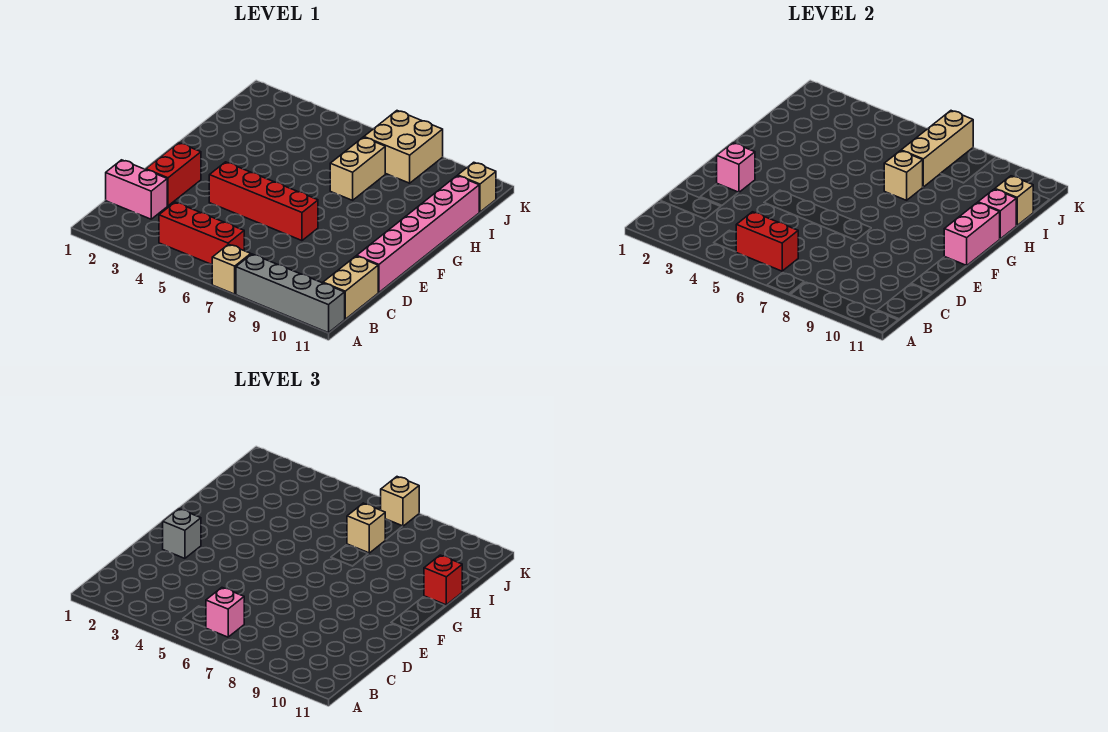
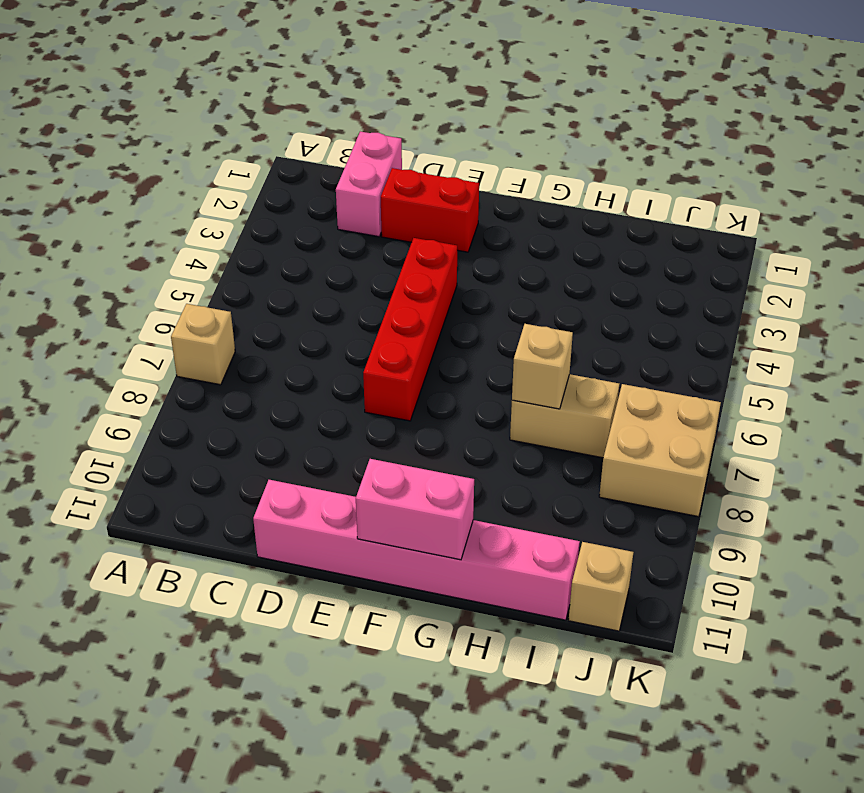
none -> grey 1x4 brick [236,254,345,333]
none -> red 1x3 brick [159,202,244,265]
none -> tan 1x2 brick [323,256,378,319]

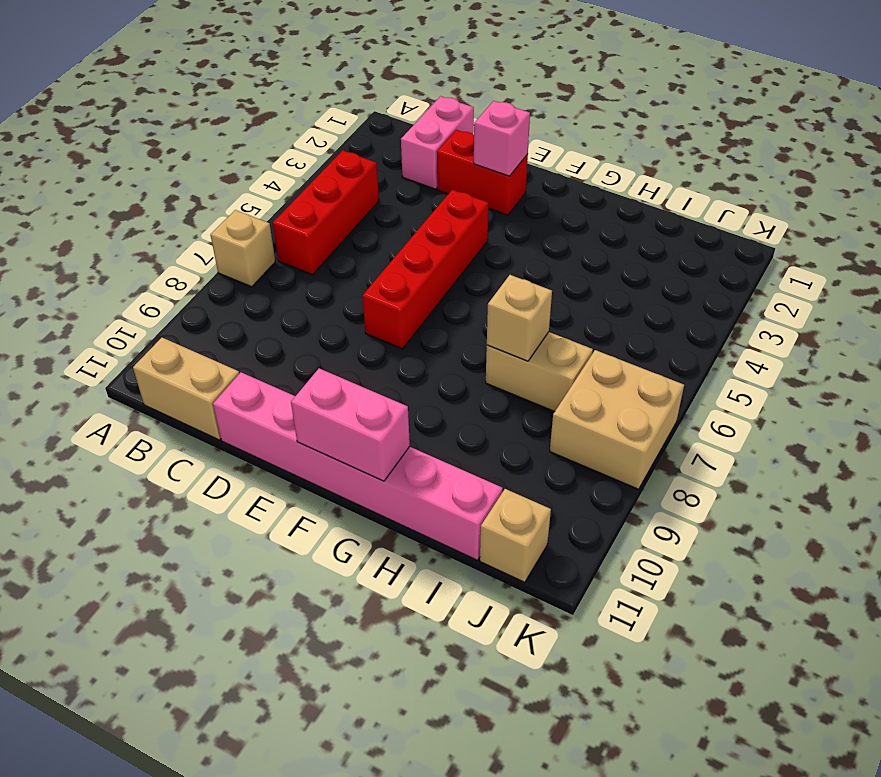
none -> grey 1x4 brick [236,254,345,333]
none -> red 1x2 brick [736,212,798,271]
none -> pink 1x1 brick [978,189,1017,239]

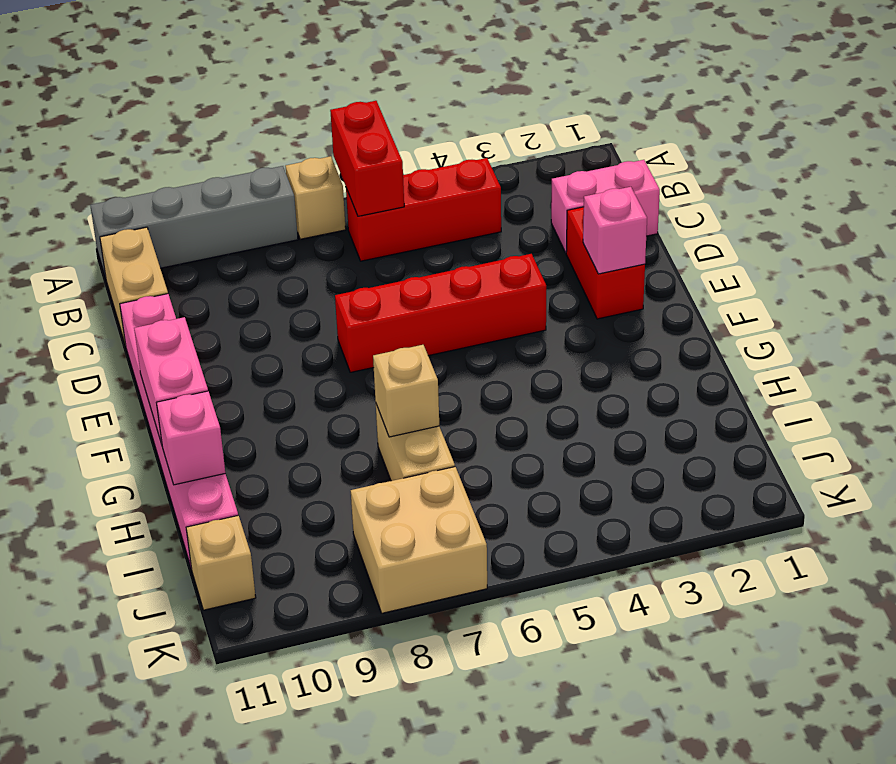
red 1x2 brick [330,101,404,216] -> red 1x2 brick turned to [736,212,798,271]
none -> tan 1x3 brick [901,111,973,187]
none -> tan 1x1 brick [995,176,1033,225]
none -> pink 1x1 brick [206,588,244,637]

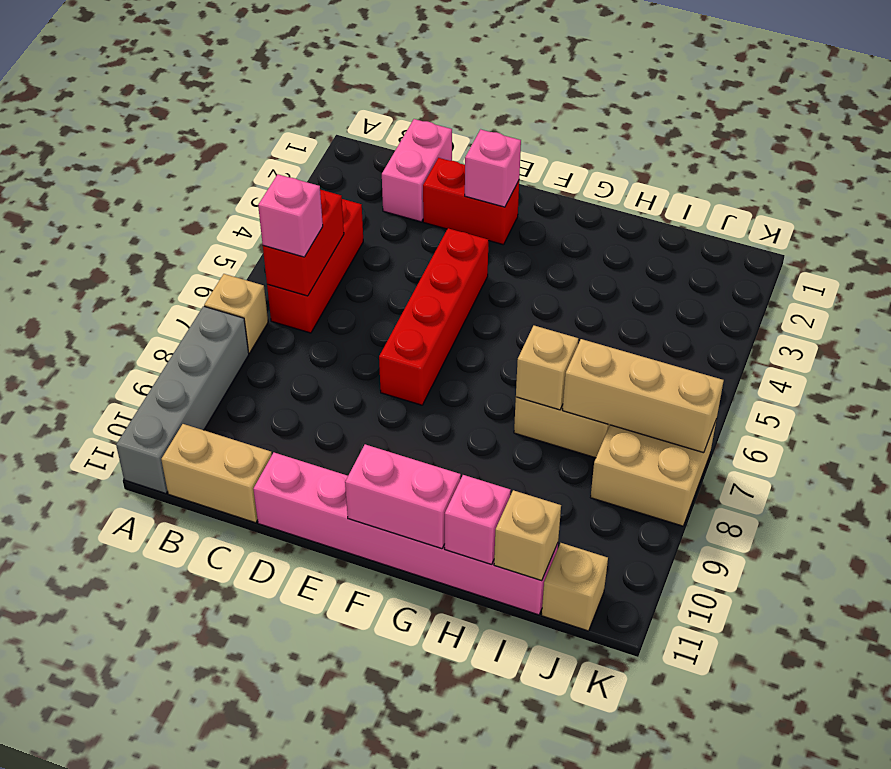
none -> grey 1x1 brick [163,509,201,558]
none -> red 1x1 brick [424,555,462,605]
none -> tan 1x1 brick [347,503,385,553]

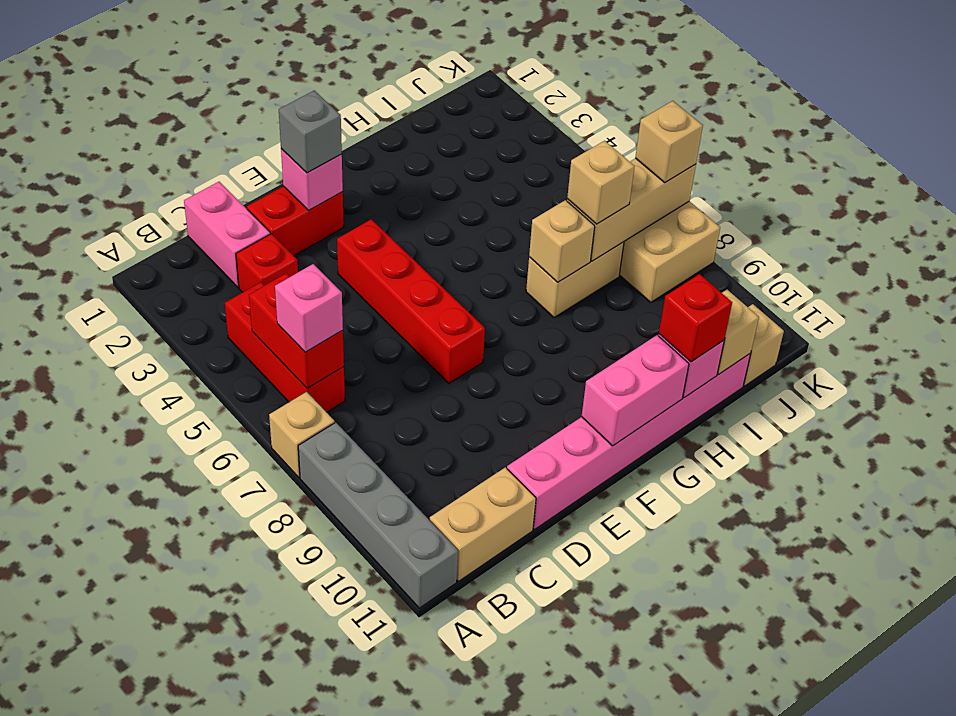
red 1x1 brick [236,234,298,292] -> none

